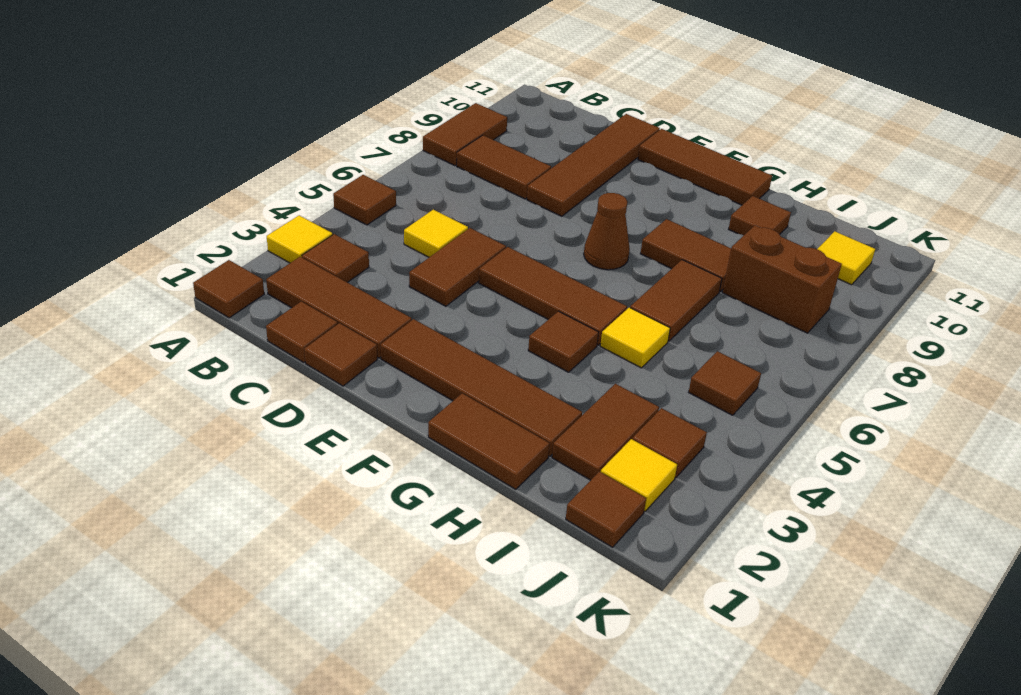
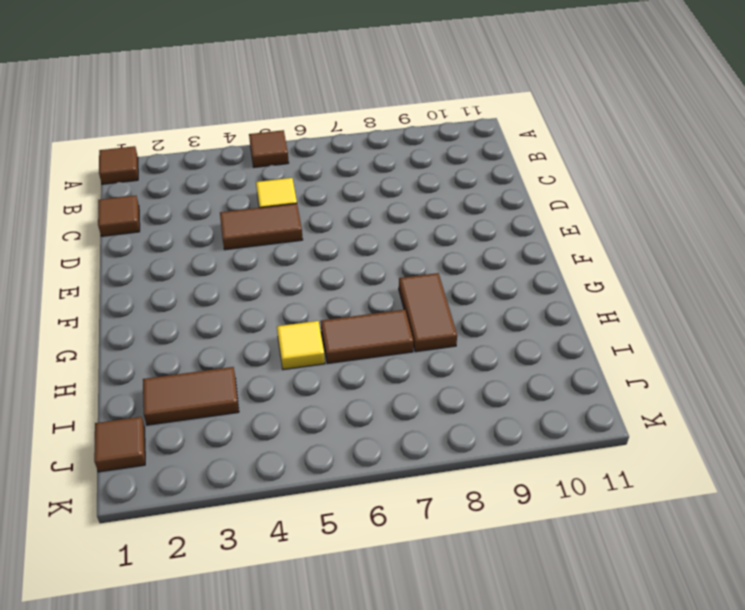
none -> yellow 1x1 tile [267,215,333,263]
none -> brown 1x2 tile [423,103,507,166]
none -> brown 1x3 tile [266,257,412,358]

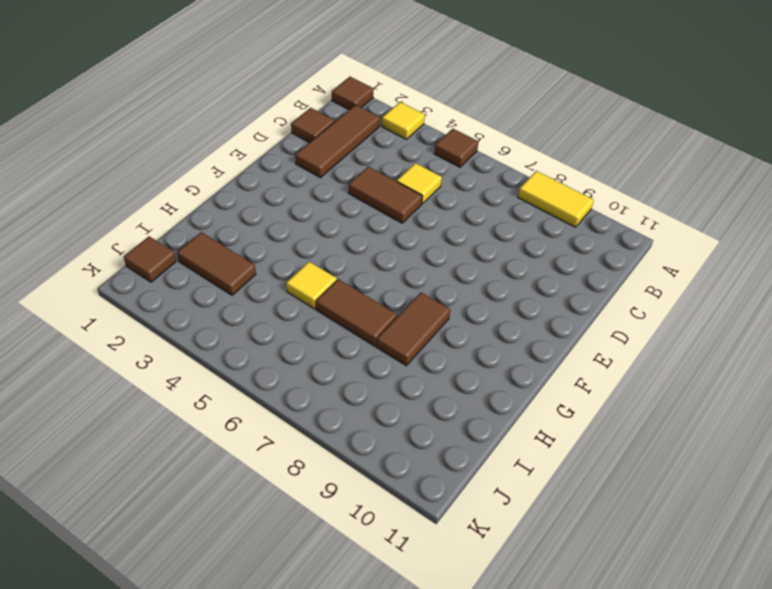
yellow 1x2 tile [518,171,594,227] -> brown 1x2 tile [423,103,507,166]
none -> brown 1x1 tile [302,234,369,282]
none -> brown 1x2 tile [457,135,551,199]
none -> brown 1x1 tile [304,323,377,386]

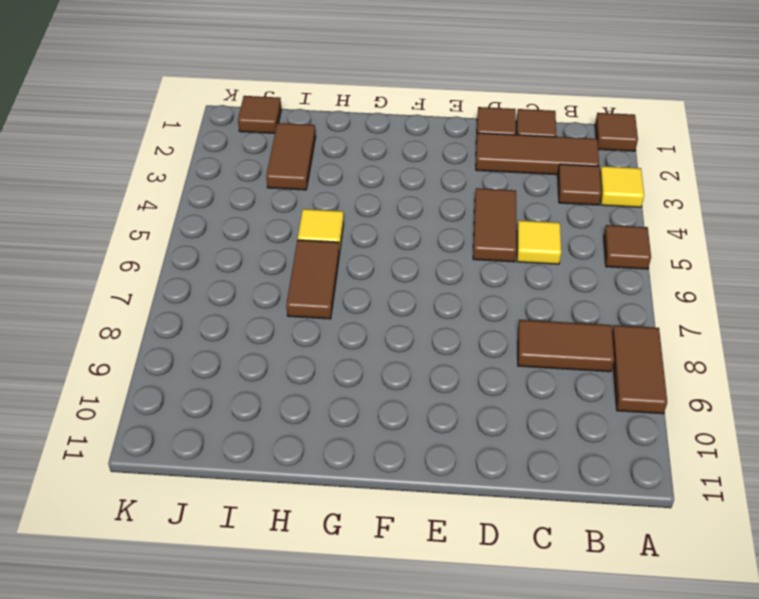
none -> brown 1x4 tile [527,114,660,216]
none -> brown 1x4 tile [381,319,582,456]
none -> brown 1x3 tile [479,247,627,345]

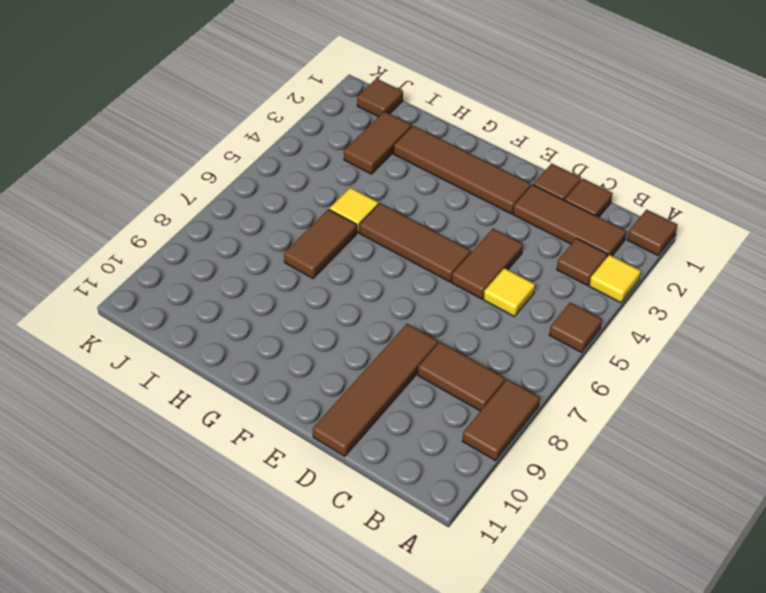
none -> brown 1x3 tile [638,129,772,205]
none -> brown 1x1 cone [584,193,630,270]
none -> brown 1x2 tile [428,393,550,489]

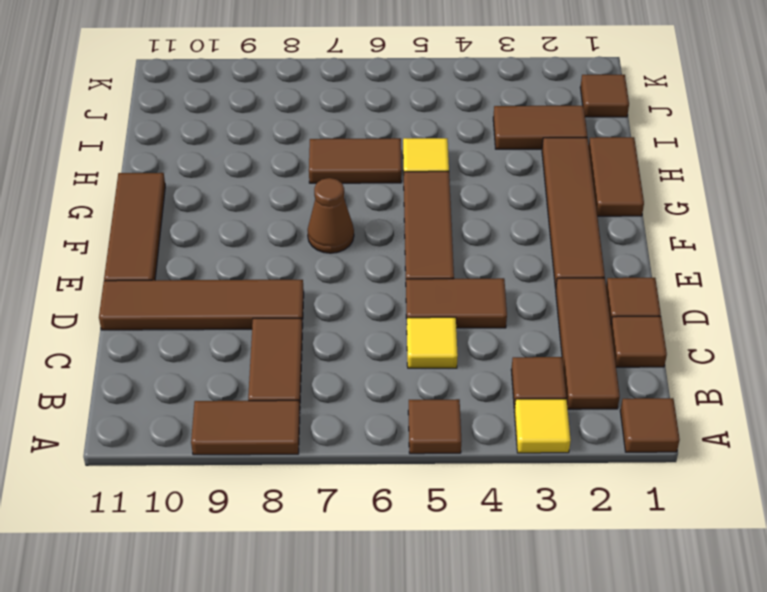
none -> brown 1x1 tile [528,311,599,372]
none -> brown 1x2 tile [640,219,731,292]
none -> brown 1x1 tile [729,196,791,235]

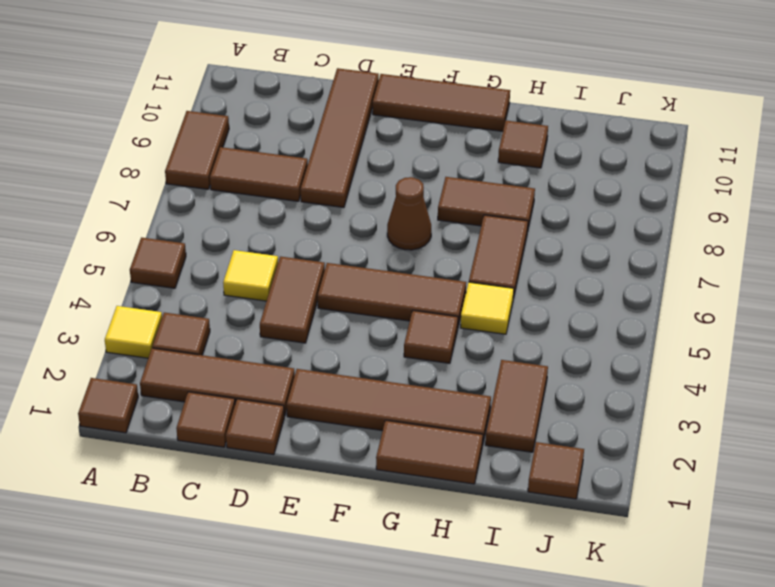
none -> brown 1x2 brick [722,225,842,333]
none -> yellow 1x1 tile [601,439,677,511]
none -> brown 1x1 tile [632,408,707,478]

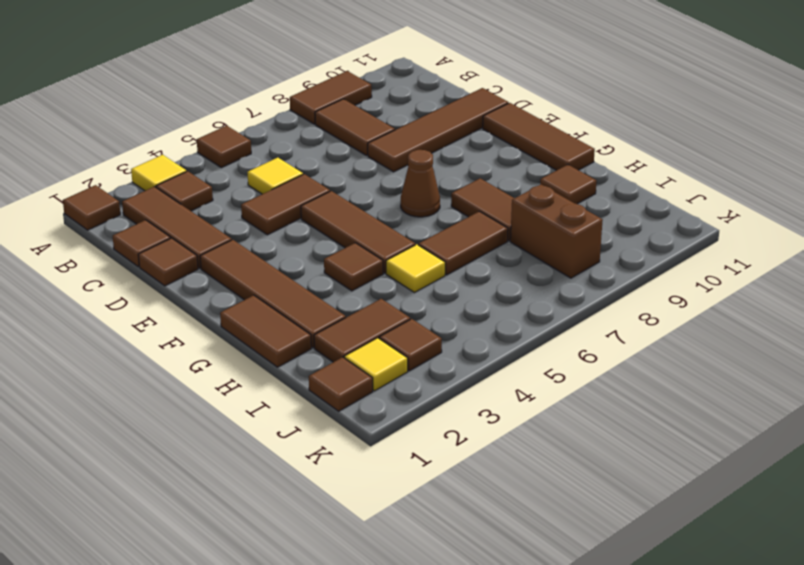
none -> brown 1x1 tile [689,351,761,415]
none -> yellow 1x1 tile [818,231,875,285]

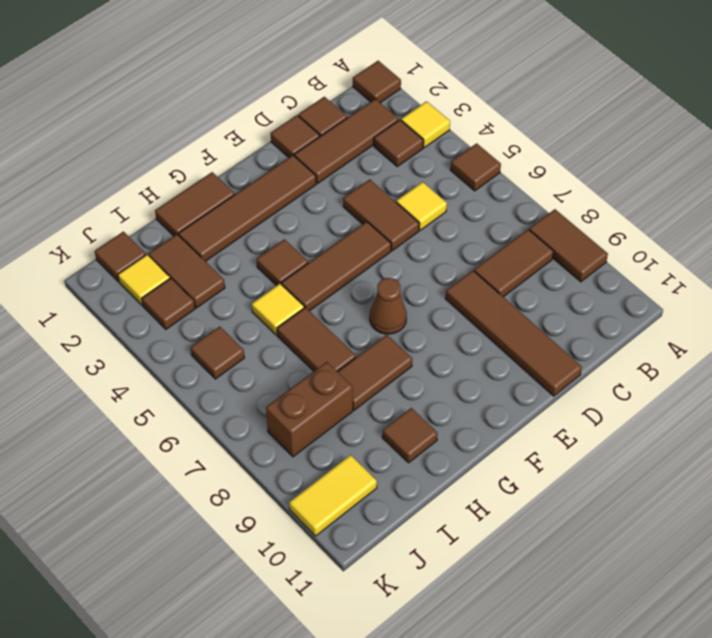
yellow 1x2 tile [289,455,377,536] -> yellow 1x1 tile [818,231,875,285]
none -> brown 1x3 tile [638,129,772,205]

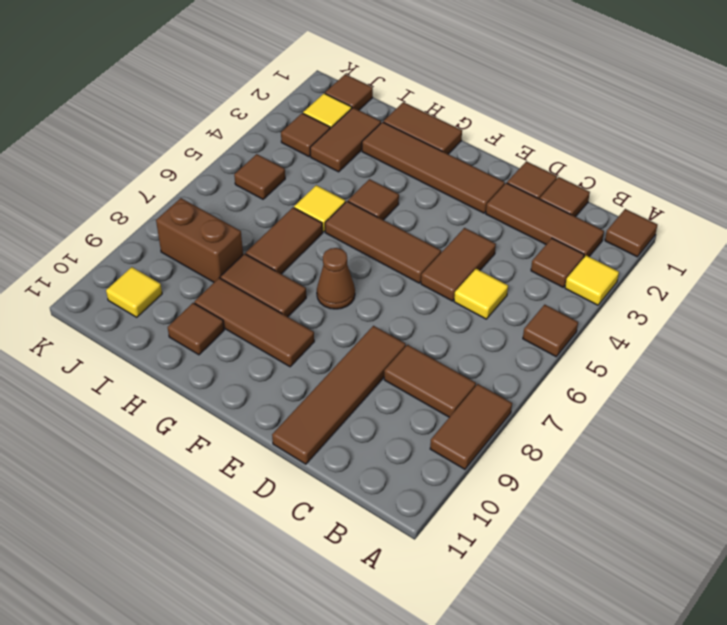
brown 1x3 tile [194,278,314,367] -> brown 1x3 tile moved to [638,129,772,205]

